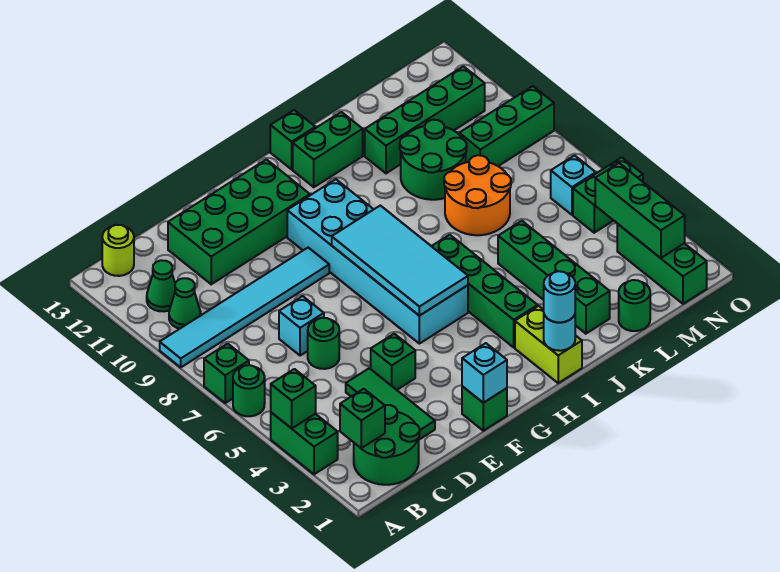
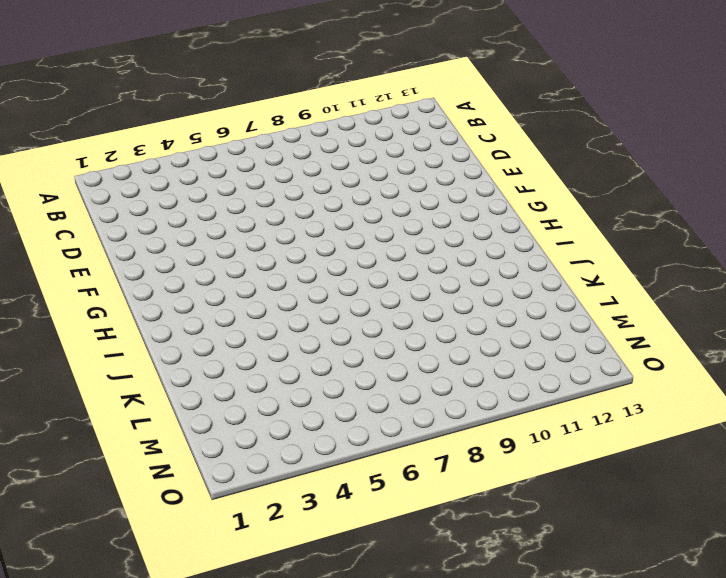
none -> green 1x2 brick [271,412,338,474]
none -> green 1x1 round brick [233,365,265,416]
none -> green 1x1 brick [204,344,249,403]
none -> cyan 1x6 tile [160,248,329,367]

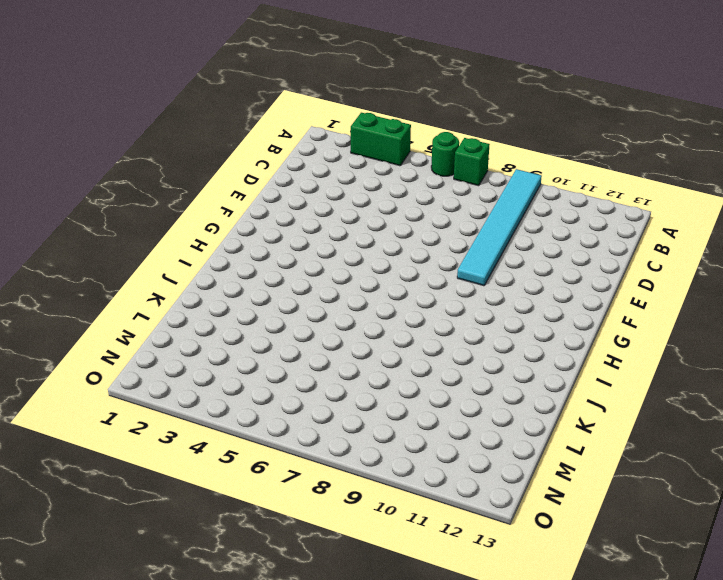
none -> green 2x2 round brick [354,405,420,485]
none -> green 1x1 cone [169,278,201,329]
none -> green 1x1 cone [147,260,175,311]
none -> lime 1x1 round brick [102,225,134,276]

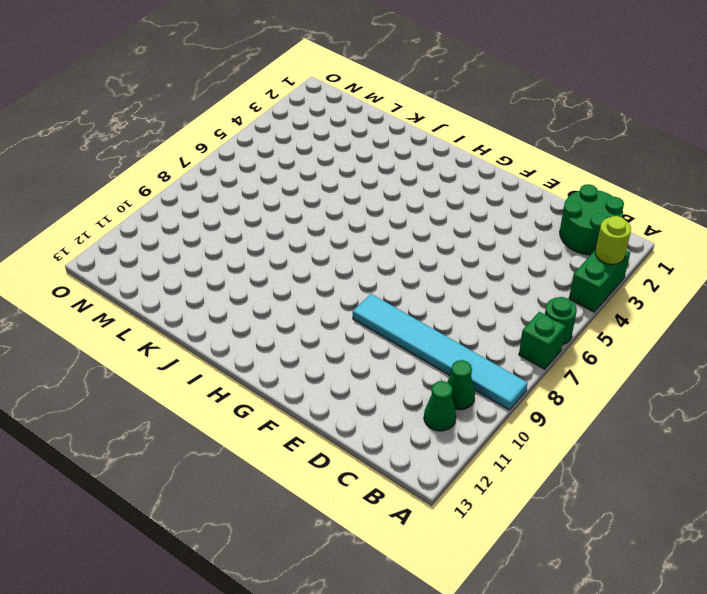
lime 1x1 round brick [595,216,631,264] -> lime 1x1 round brick moved to [102,225,134,276]
none -> green 1x3 tile [346,368,435,440]
none -> green 1x1 round brick [308,318,339,369]
none -> cyan 1x1 brick [279,296,324,356]
none -> green 2x4 brick [168,160,310,284]

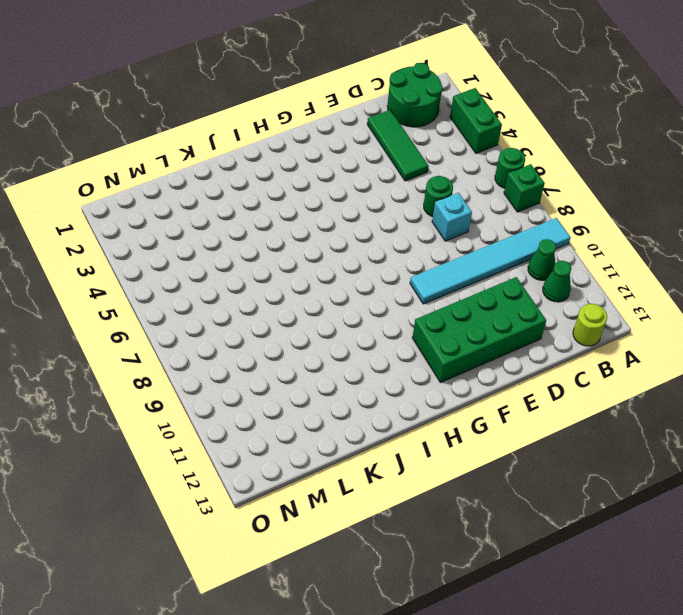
none -> green 1x1 brick [371,334,415,390]
none -> green 1x1 brick [462,386,507,431]
none -> cyan 2x6 brick [287,179,468,344]
none -> lime 1x2 brick [515,306,582,383]

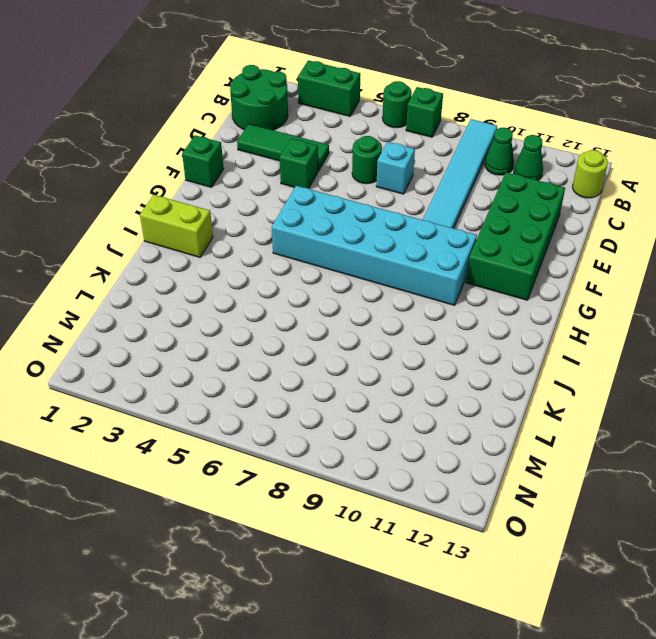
none -> green 1x4 brick [432,235,538,347]
none -> green 1x2 brick [293,112,363,187]
none -> green 1x1 brick [270,110,315,169]
none -> green 1x4 brick [498,221,610,334]

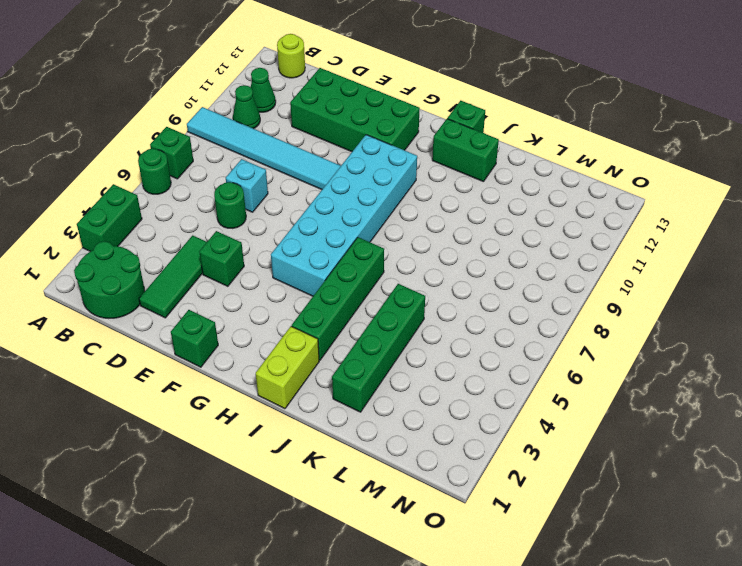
none -> orange 2x2 round brick [444,155,511,235]
none -> green 2x2 round brick [400,120,467,200]
none -> green 1x4 brick [365,66,485,173]
none -> green 1x1 round brick [619,280,650,331]

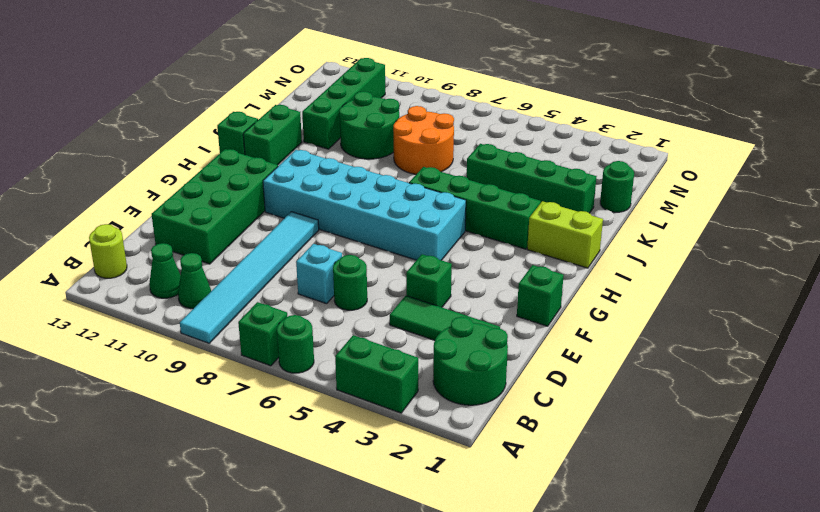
none -> green 1x3 brick [459,86,554,166]
none -> green 1x3 brick [617,224,707,304]
none -> green 1x2 brick [573,157,643,233]
none -> cyan 1x1 brick [551,155,596,215]

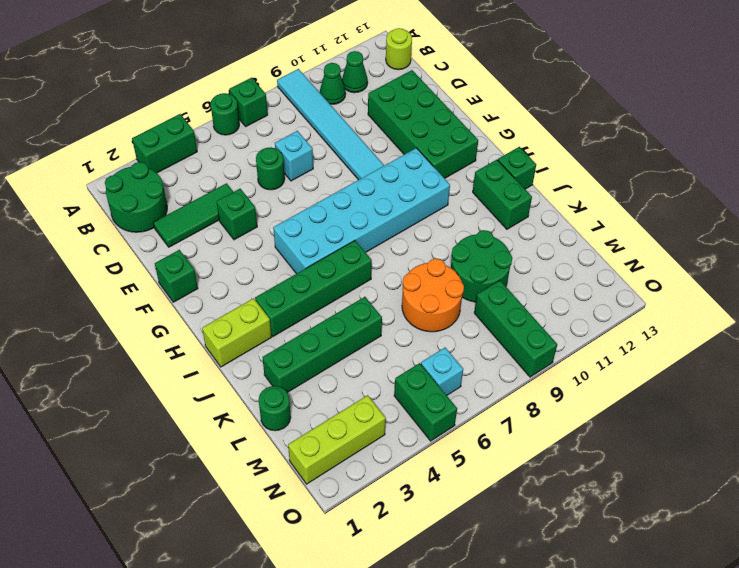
lime 1x3 brick [288,395,386,484] -> green 1x3 brick [617,224,707,304]
none -> green 1x4 brick [365,66,485,173]
none -> green 1x1 brick [271,369,316,428]
none -> green 1x1 brick [340,389,385,448]
none -> cyan 1x1 brick [462,343,507,403]

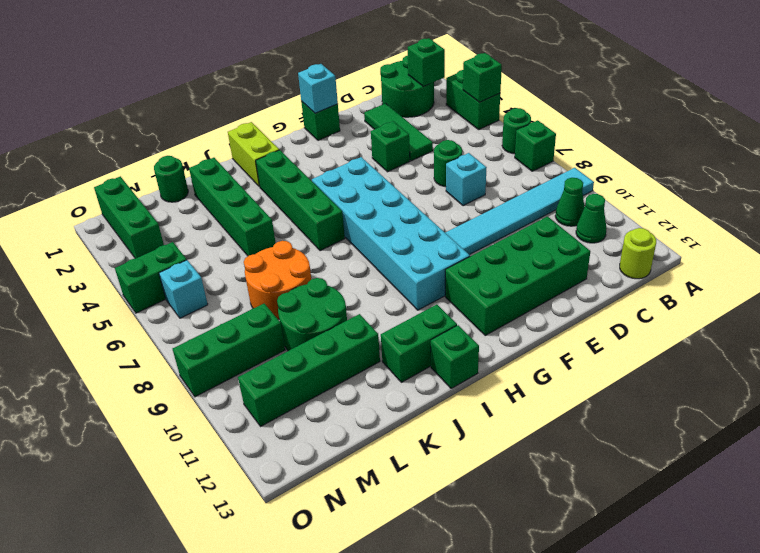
none -> cyan 2x4 tile [332,205,468,316]
none -> cyan 1x1 round brick [544,315,575,351]
none -> green 1x3 brick [595,163,685,258]
none -> cyan 1x1 round brick [544,271,575,322]

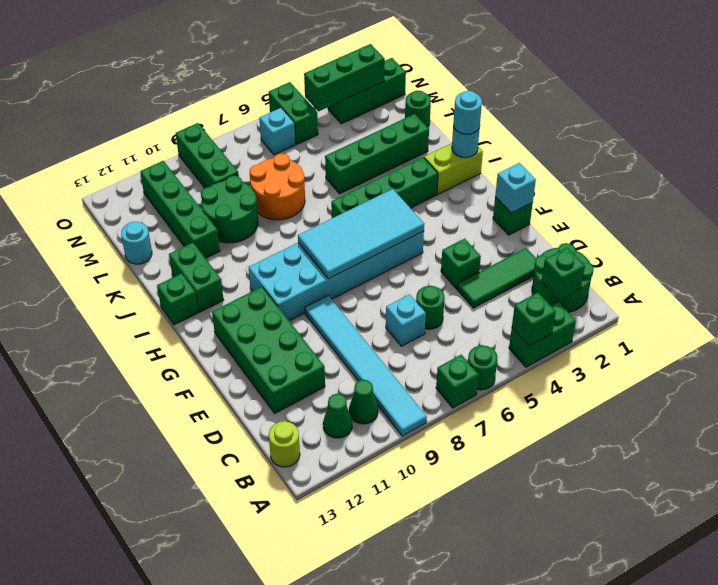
cyan 1x1 round brick [121,222,152,264] -> none

